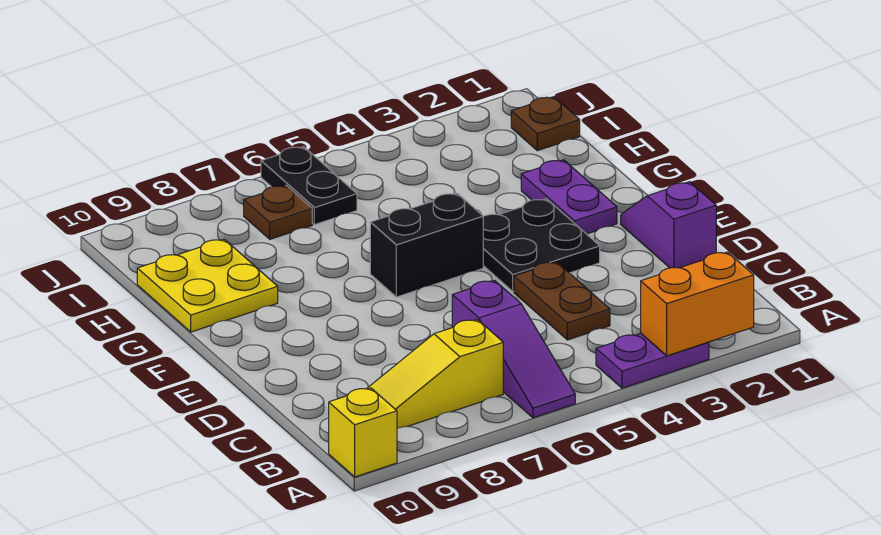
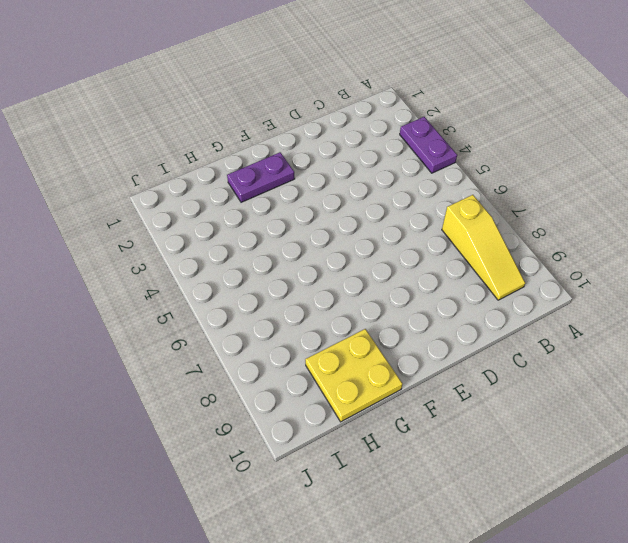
none -> purple 1x3 slope [452,281,575,418]
none -> yellow 1x1 brick [329,388,397,477]
none -> brown 1x2 plate [514,262,610,340]

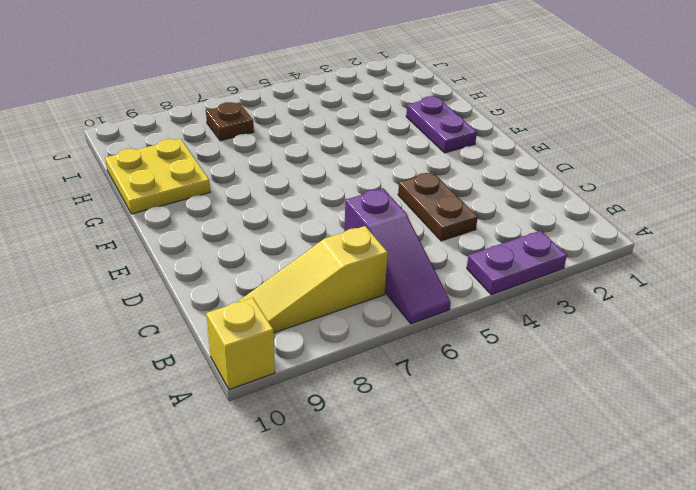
none -> purple 1x2 slope [621,182,716,268]
none -> black 2x2 plate [483,199,600,292]
none -> black 1x2 brick [370,193,483,297]

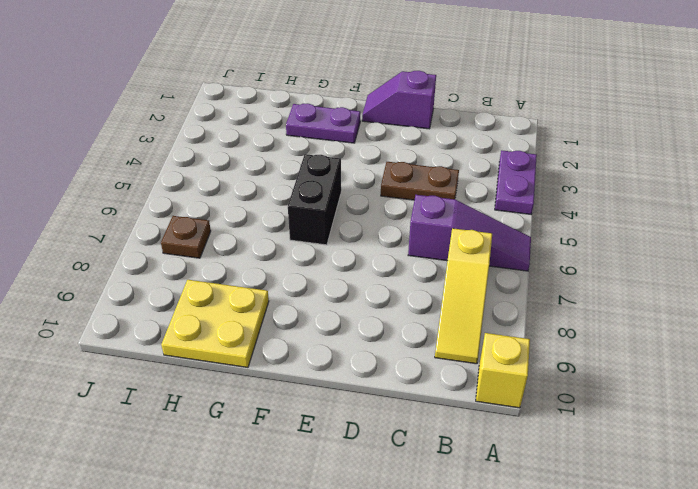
none -> black 2x2 plate [483,199,600,292]
none -> brown 1x1 plate [511,97,580,151]
none -> black 1x2 plate [261,147,357,225]

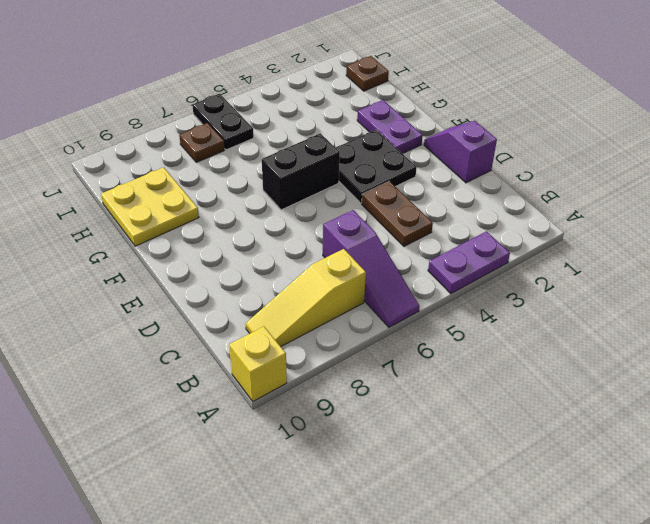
none -> orange 1x2 brick [641,252,754,356]

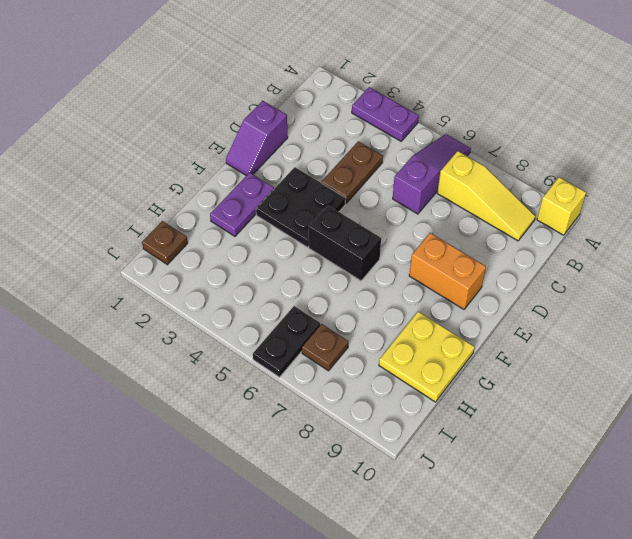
orange 1x2 brick [409,233,486,309] -> orange 1x2 brick moved to [641,252,754,356]

